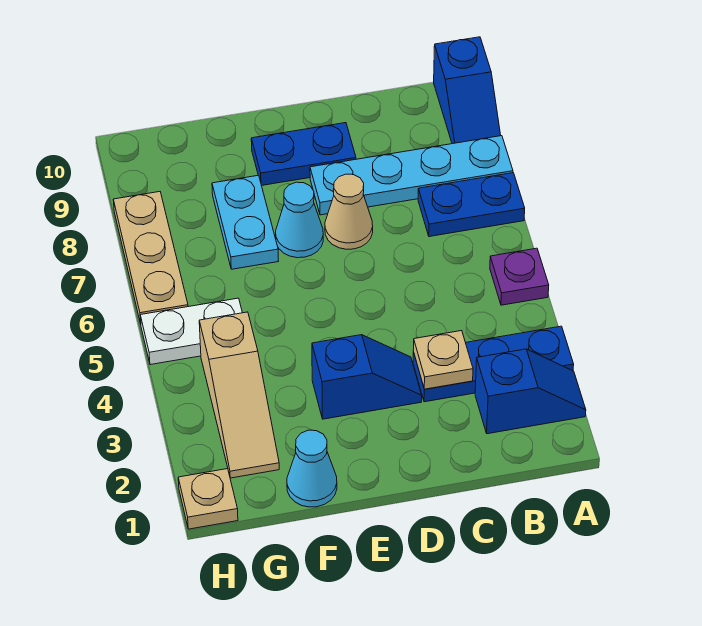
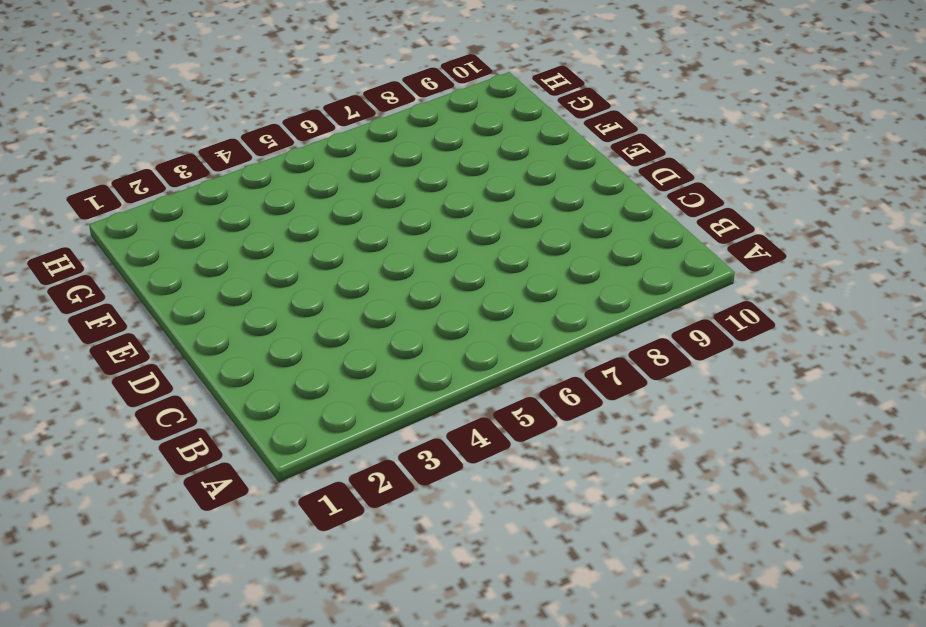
none -> blue 1x2 slope [475,349,586,434]
none -> blue 1x3 plate [413,326,574,402]
none -> purple 1x1 plate [490,248,549,305]

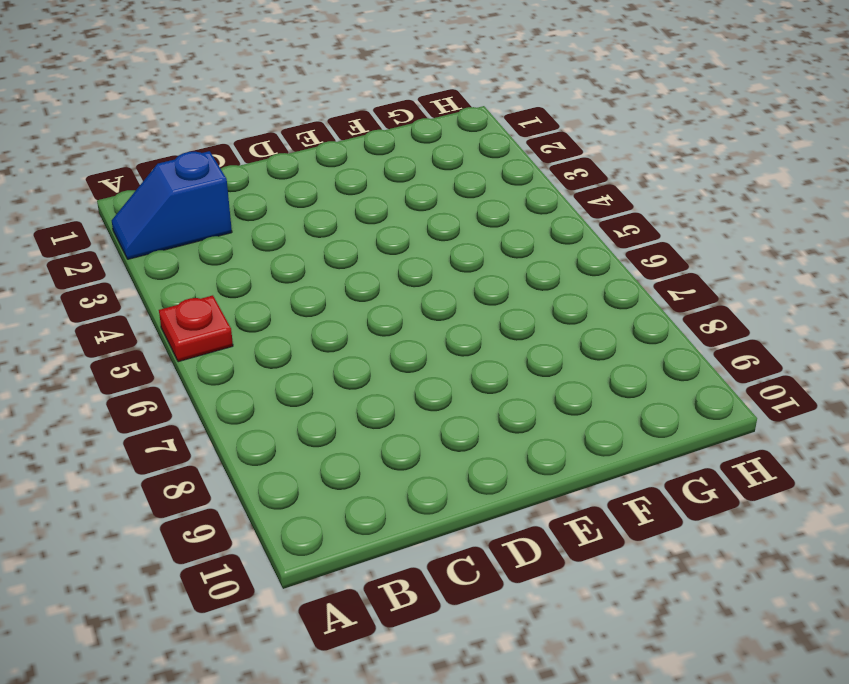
red 1x1 plate [159,295,233,362] -> purple 1x1 plate [490,248,549,305]
none -> blue 1x3 plate [413,326,574,402]
none -> blue 1x2 plate [418,173,525,237]
none -> cyan 1x4 plate [310,136,513,215]

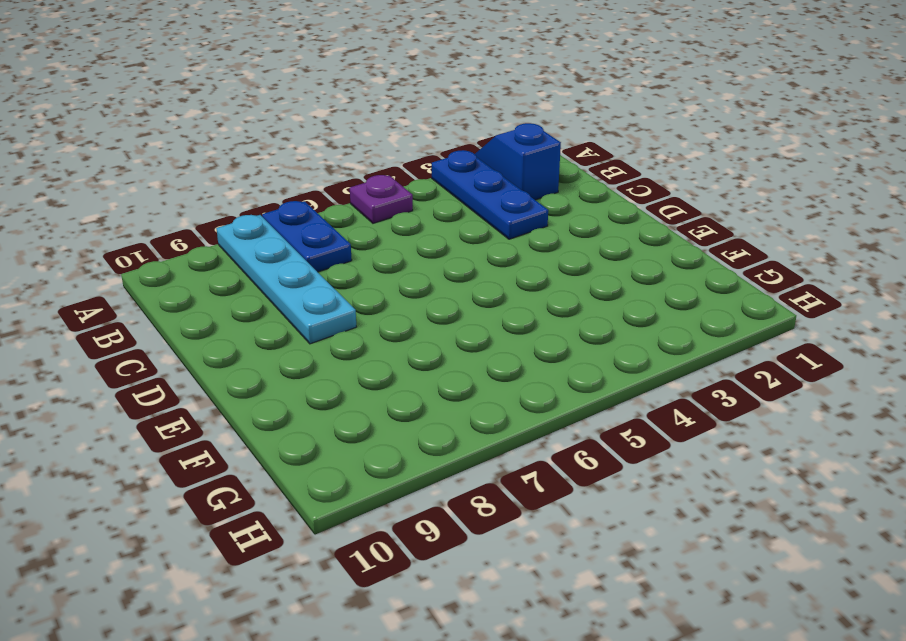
none -> blue 1x2 slope [434,37,501,144]
none -> blue 1x2 slope [312,335,422,419]
none -> tan 1x1 cone [325,174,373,249]

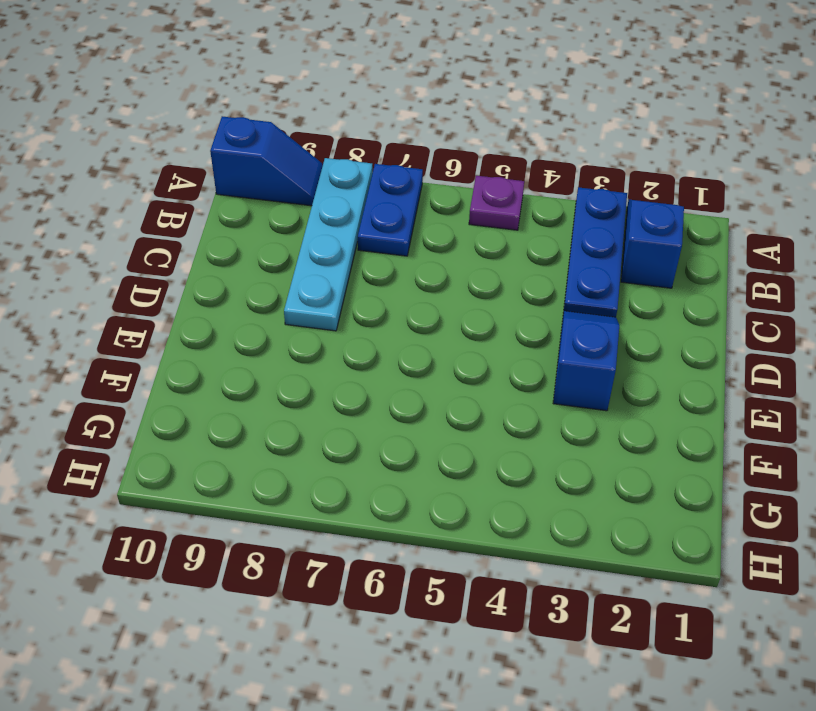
none -> tan 1x1 cone [325,174,373,249]
none -> blue 1x2 plate [251,123,356,185]
none -> cyan 1x1 cone [276,182,323,258]

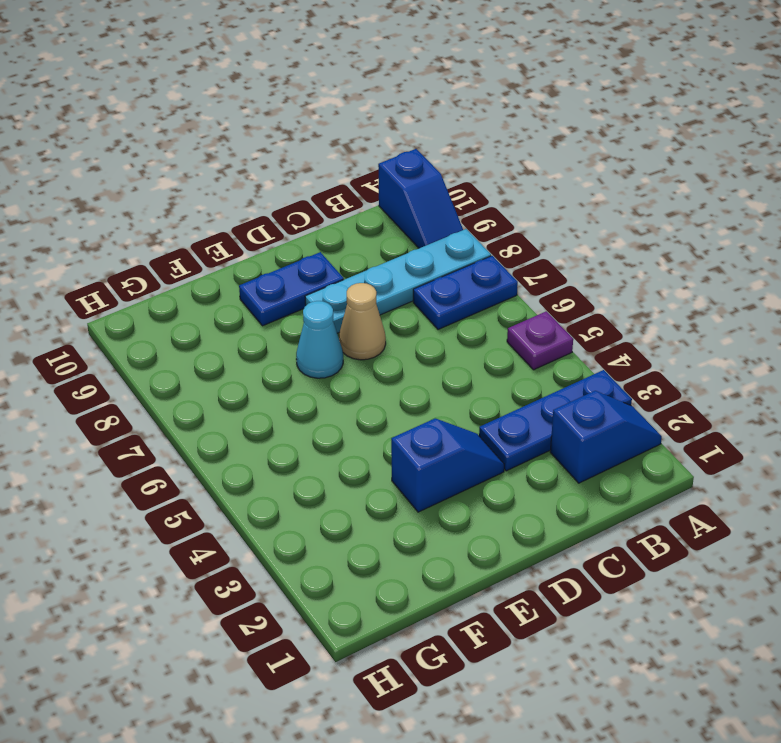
none -> cyan 1x1 cone [287,430,337,507]
none -> cyan 1x2 plate [212,175,278,269]
none -> tan 1x3 slope [199,312,279,478]

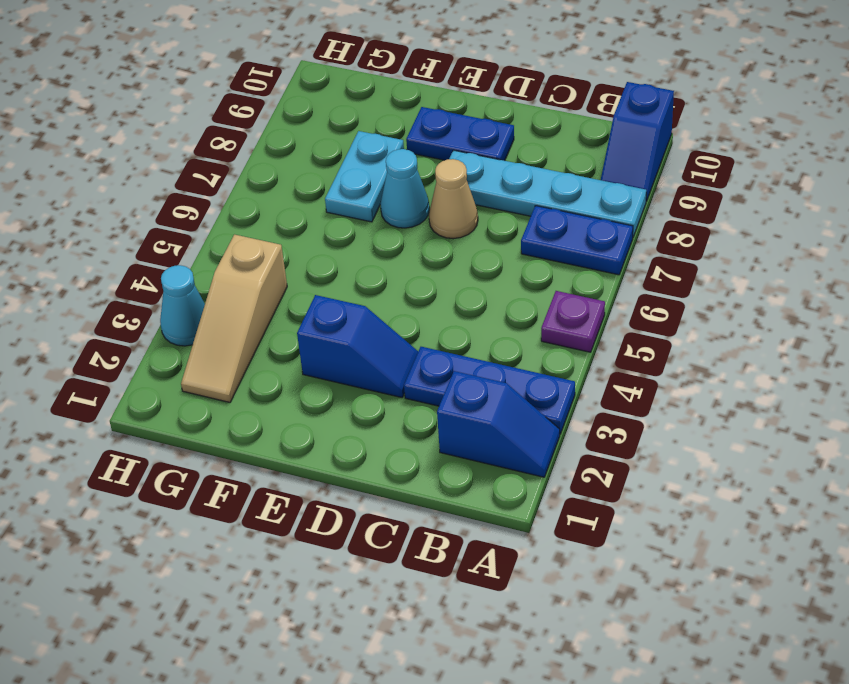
cyan 1x1 cone [160,265,205,346] -> cyan 1x1 cone moved to [287,430,337,507]
none -> white 1x2 plate [140,298,242,365]
none -> tan 1x1 plate [178,469,238,529]
none -> tan 1x3 plate [113,192,188,324]

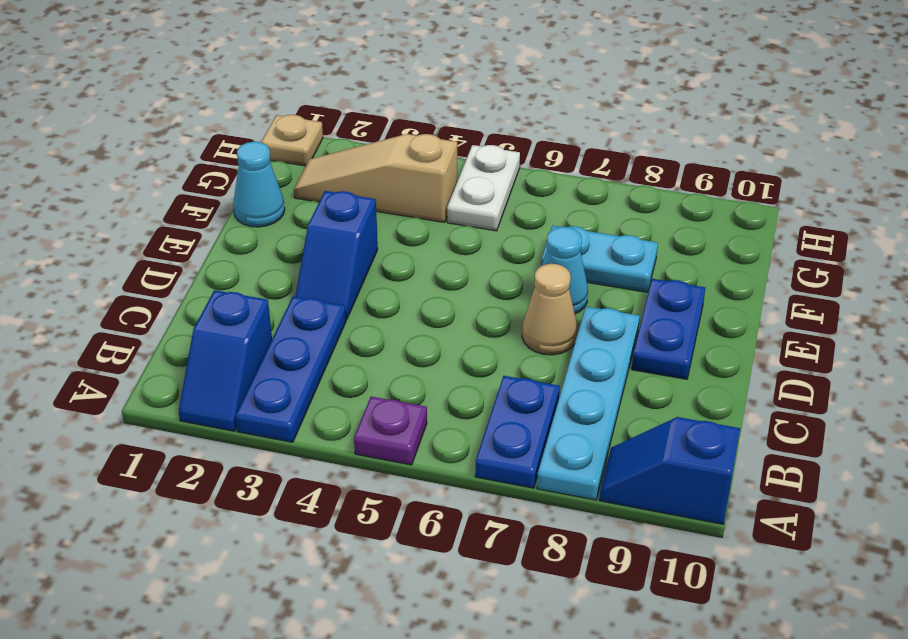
none -> tan 1x3 plate [113,192,188,324]
none -> tan 1x1 plate [413,331,473,389]

